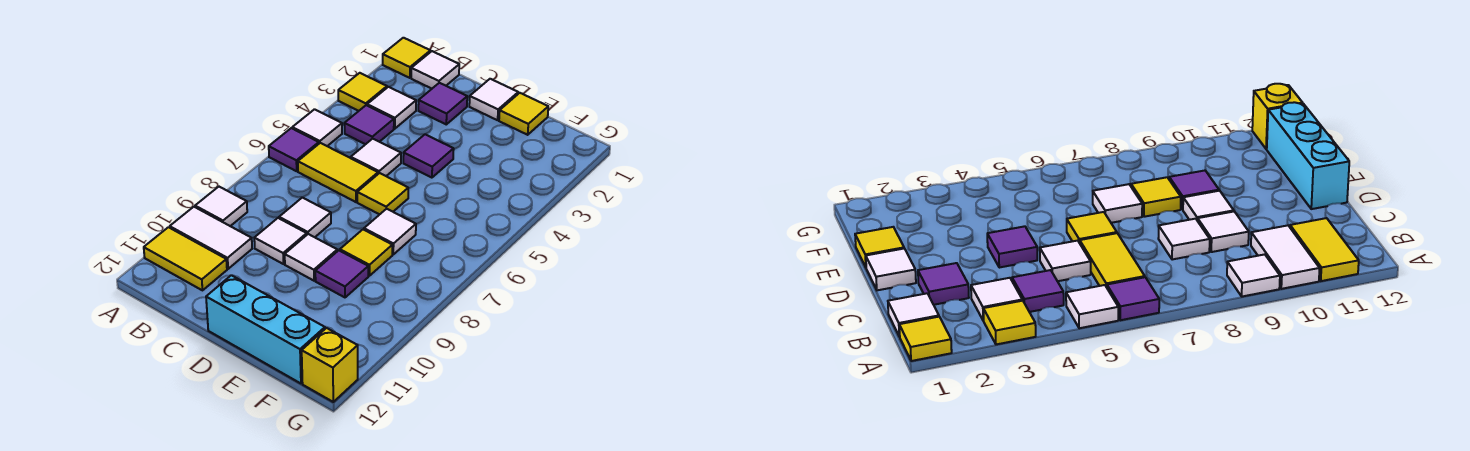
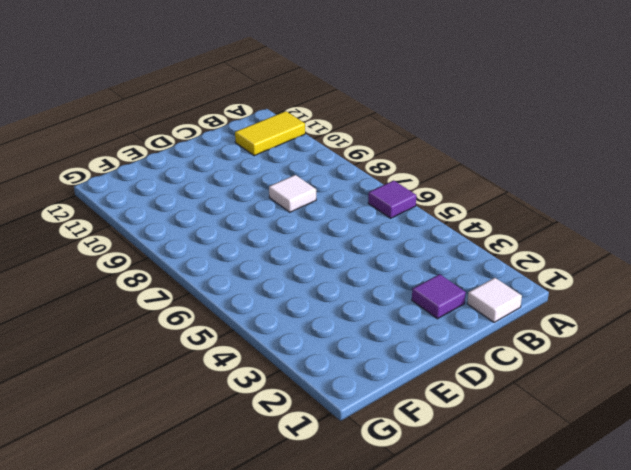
none -> yellow 1x1 tile [383,38,430,78]
none -> yellow 1x1 tile [338,73,387,111]
none -> white 1x1 tile [292,109,342,146]

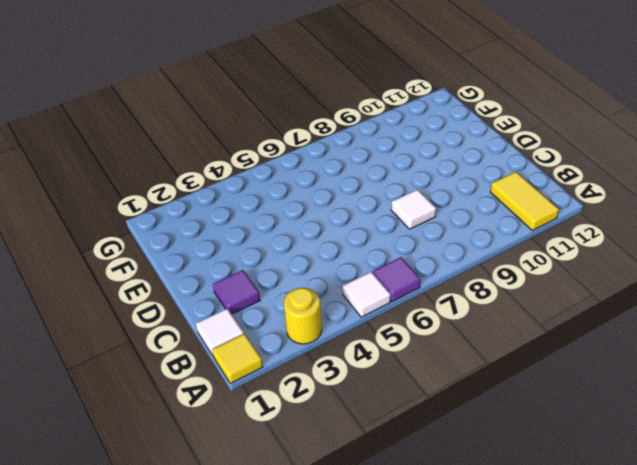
yellow 1x1 round brick [284,288,322,344] -> yellow 1x1 tile [338,73,387,111]
none -> white 1x1 tile [195,187,247,226]
none -> white 1x2 tile [170,207,252,269]
none -> white 1x1 tile [367,87,416,129]

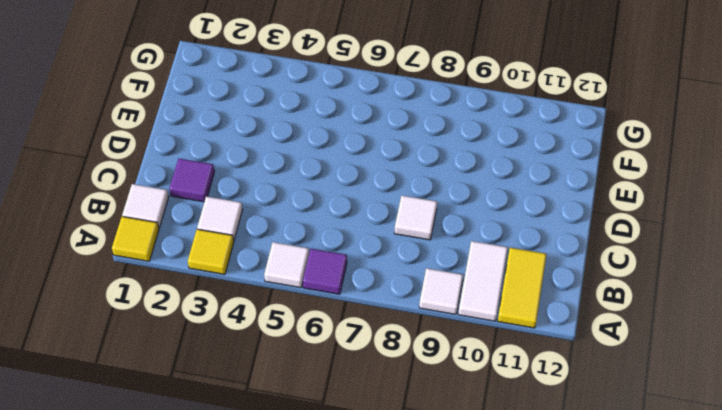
none -> purple 1x1 tile [344,105,394,144]
none -> yellow 1x2 tile [298,143,378,202]
none -> white 1x1 tile [351,139,401,176]

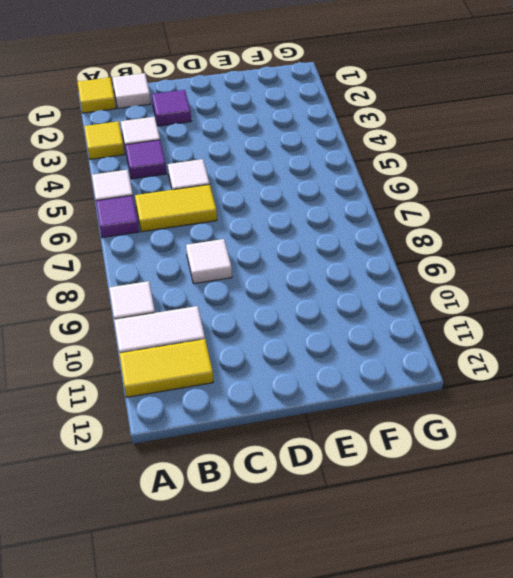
none -> white 1x1 tile [254,218,307,264]
none -> white 1x1 tile [469,79,518,120]
none -> purple 1x1 tile [403,134,454,178]

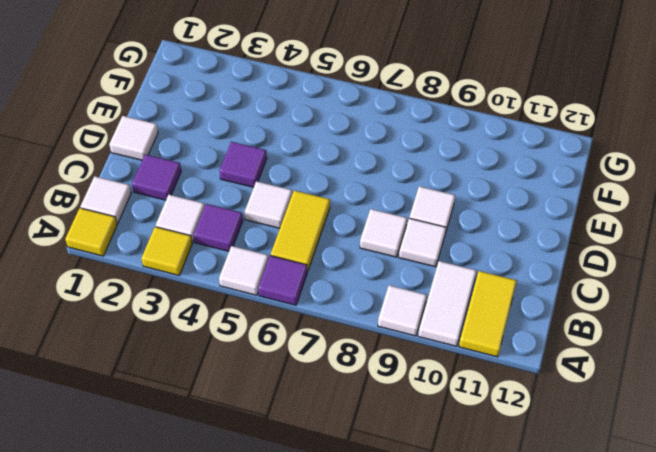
none -> yellow 1x1 tile [357,173,408,214]
none -> cyan 1x3 brick [206,275,325,383]
none -> yellow 1x1 tile [499,93,548,135]

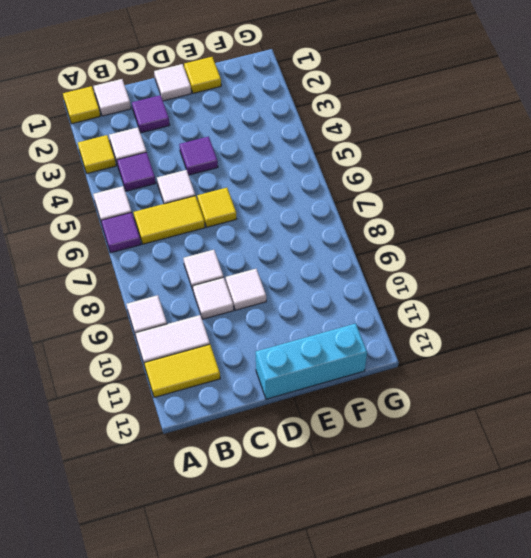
none -> white 1x1 tile [364,209,416,254]
none -> yellow 1x1 tile [340,230,392,276]
none -> purple 1x1 tile [315,250,368,297]

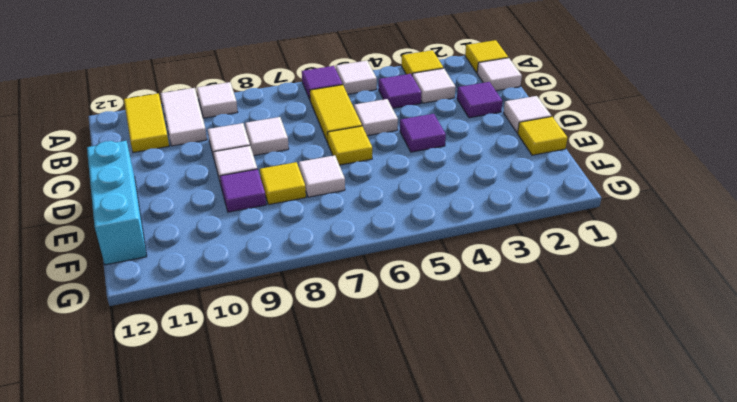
none -> yellow 1x1 brick [302,328,358,402]

